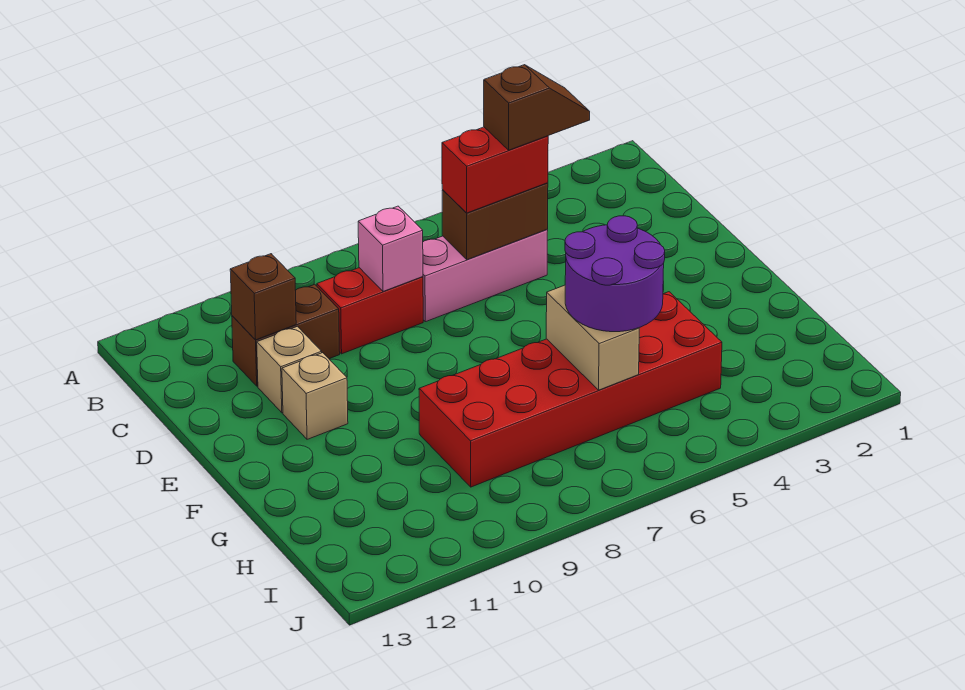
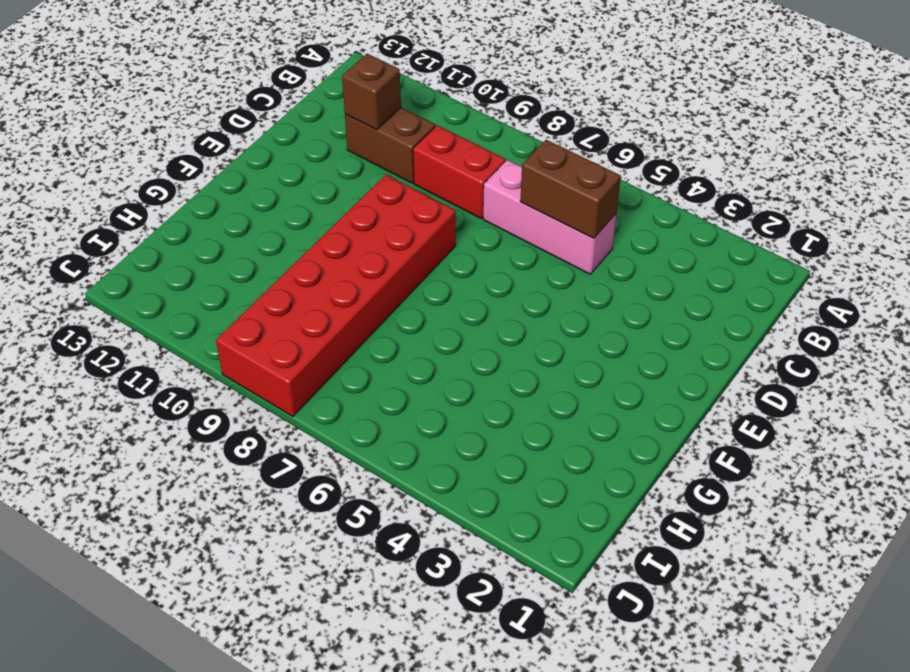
red 2x6 brick [216,175,456,416] -> red 2x6 brick turned to [419,292,722,487]
none -> tan 1x1 brick [257,326,322,413]
none -> tan 1x1 brick [282,353,348,439]
none -> pink 1x1 brick [358,206,423,291]

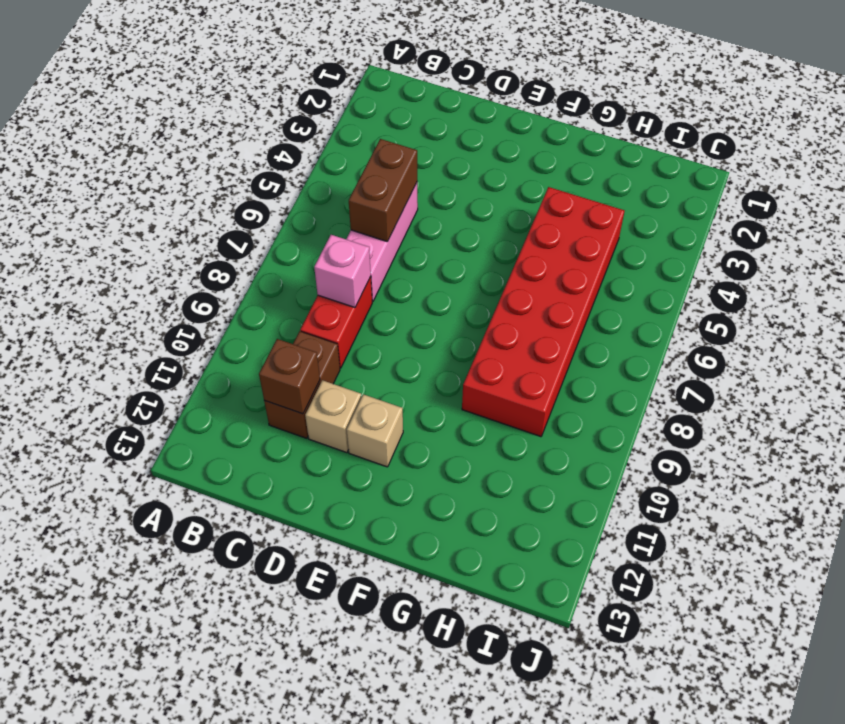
none -> tan 1x2 brick [546,285,639,390]
none -> red 1x2 brick [442,127,548,213]
none -> purple 2x2 round brick [565,216,665,332]

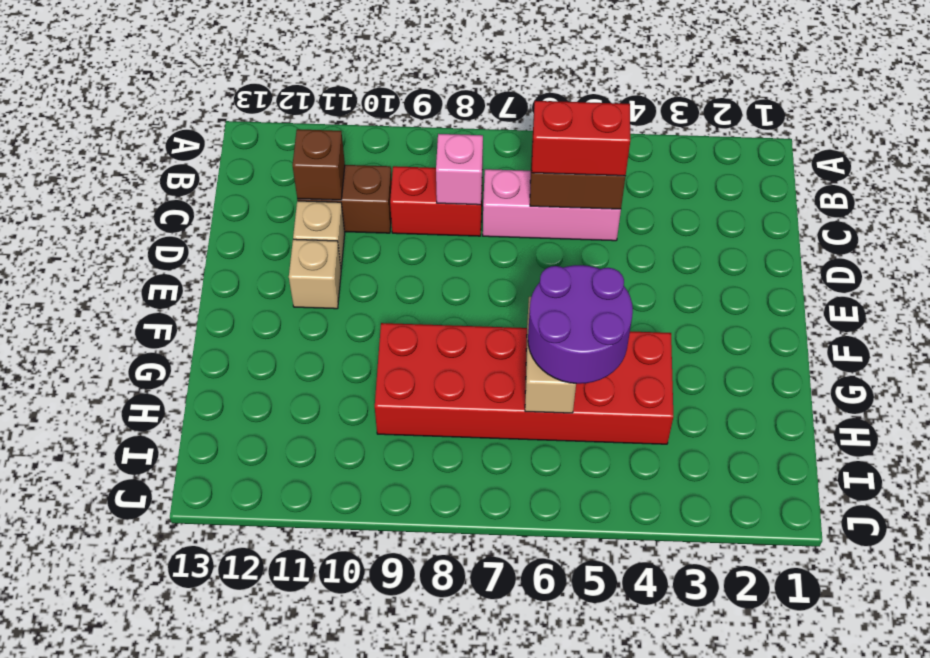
none -> brown 1x2 slope [484,65,590,150]

